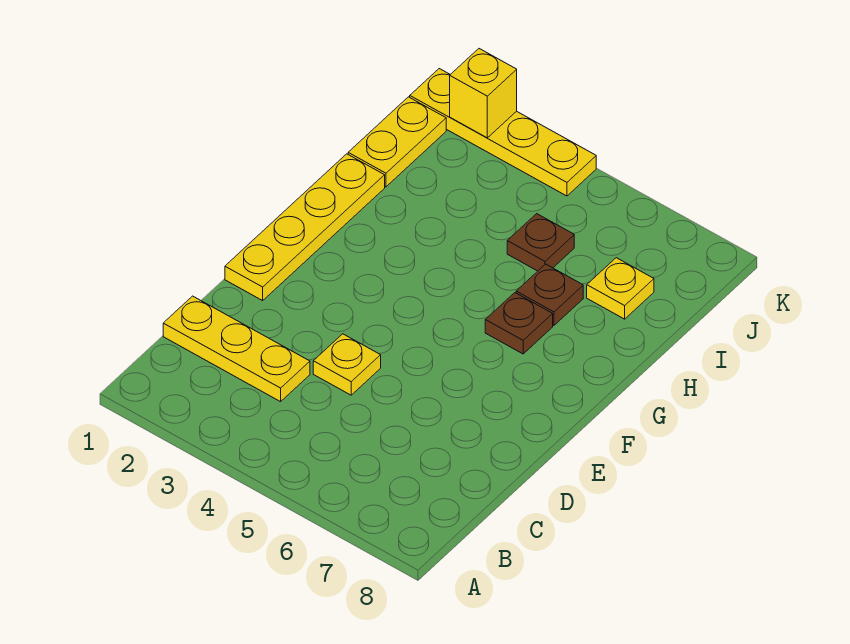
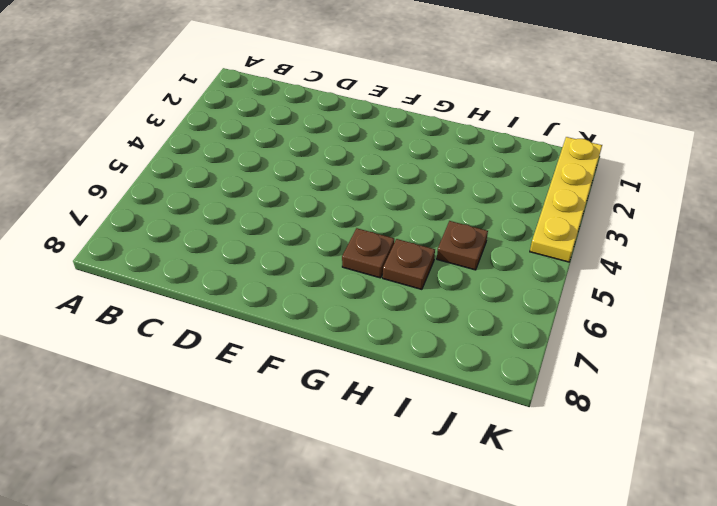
none -> yellow 1x3 plate [163,296,310,402]
none -> yellow 1x1 plate [313,334,381,395]

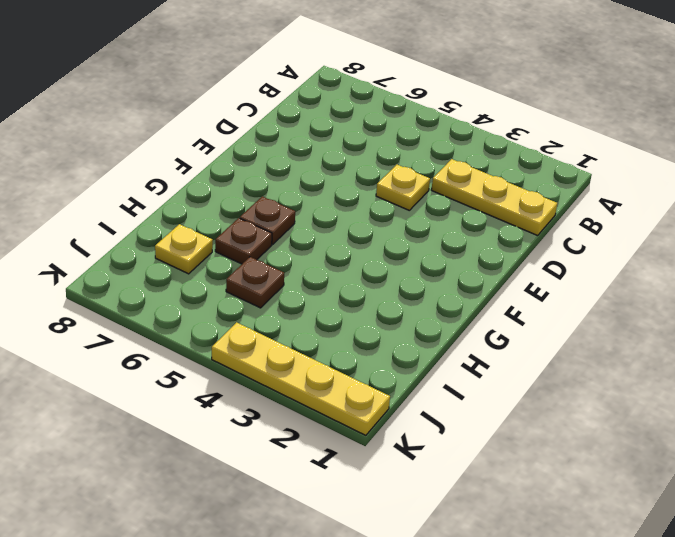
none -> yellow 1x4 plate [225,154,385,301]
none -> yellow 1x2 plate [348,97,446,187]

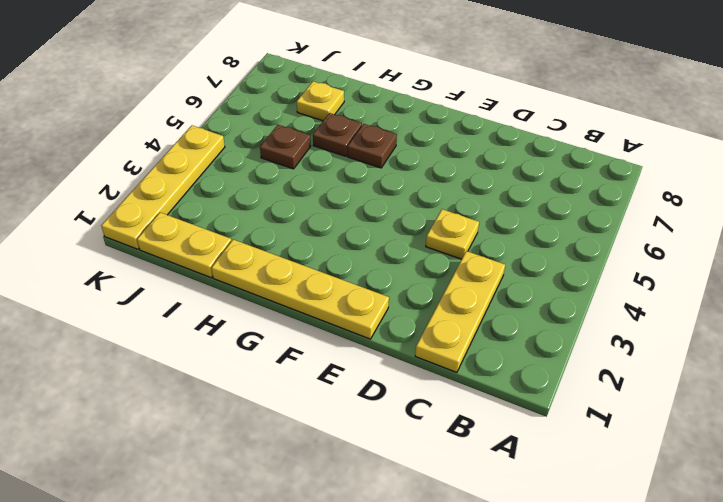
none -> yellow 1x1 brick [450,49,517,138]

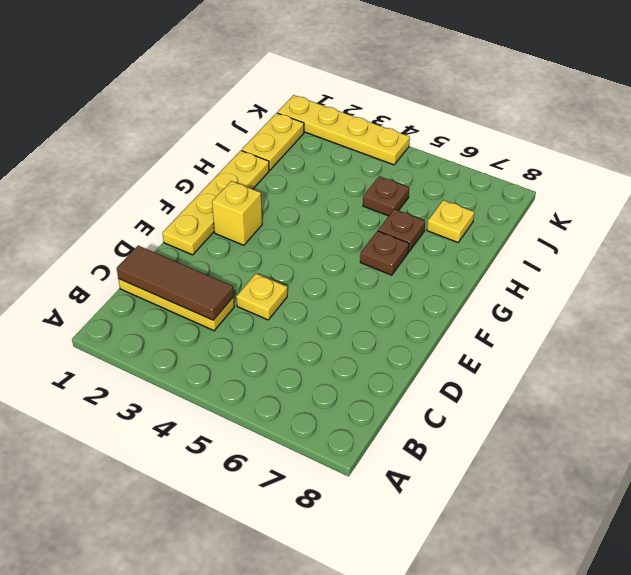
brown 1x3 tile [117,246,234,320] -> none
yellow 1x1 brick [212,181,262,245] -> yellow 1x1 brick moved to [450,49,517,138]

